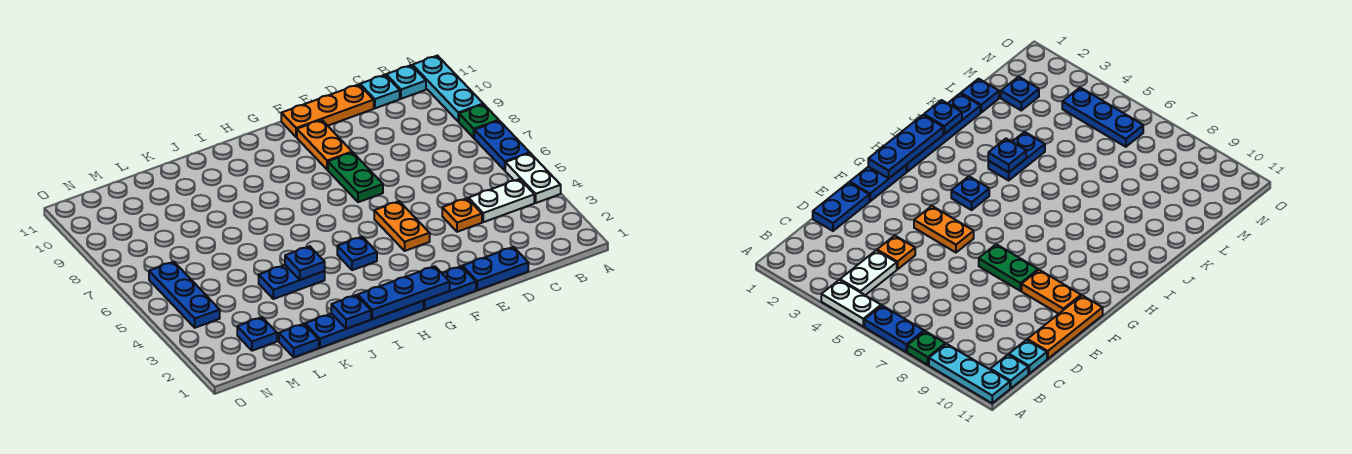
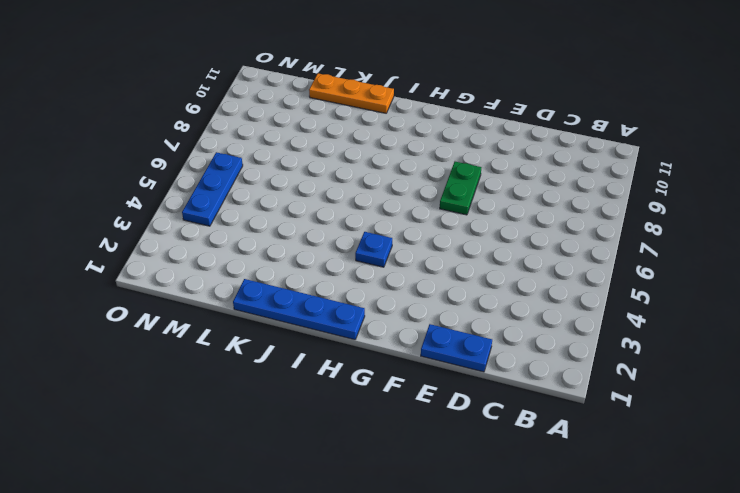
orange 1x3 plate [309,73,394,113] -> orange 1x3 plate moved to [281,84,374,137]
none -> white 1x2 plate [505,153,561,203]
none -> blue 1x2 plate [474,121,530,170]
none -> green 1x1 plate [459,104,499,138]

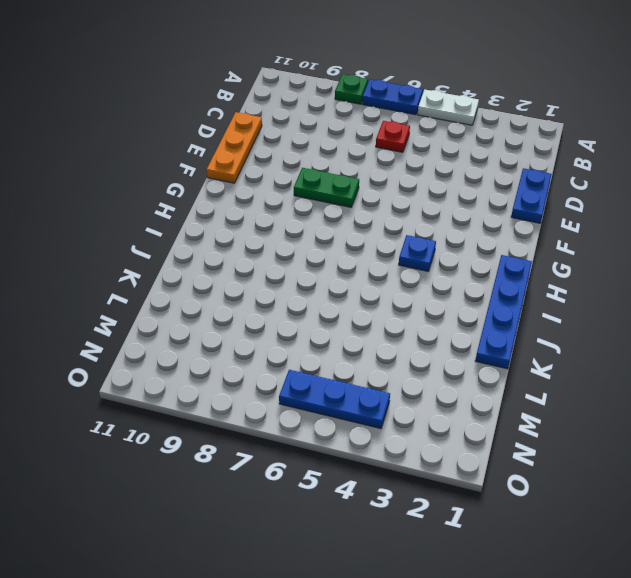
red 1x1 plate [376,121,410,152] -> none
none -> cyan 1x3 plate [413,56,483,122]
none -> white 1x2 plate [468,179,534,222]
none -> cyan 1x1 plate [386,65,426,99]

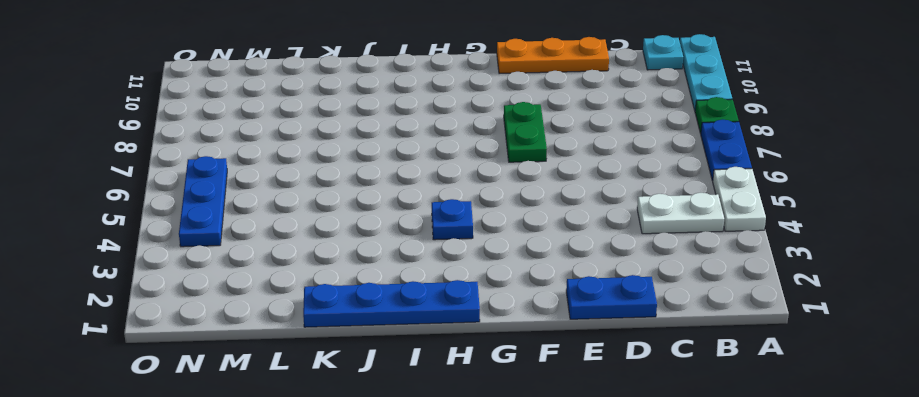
none -> cyan 1x1 plate [360,75,400,108]
none -> orange 1x1 plate [442,198,482,232]
none -> blue 1x2 plate [424,266,476,309]

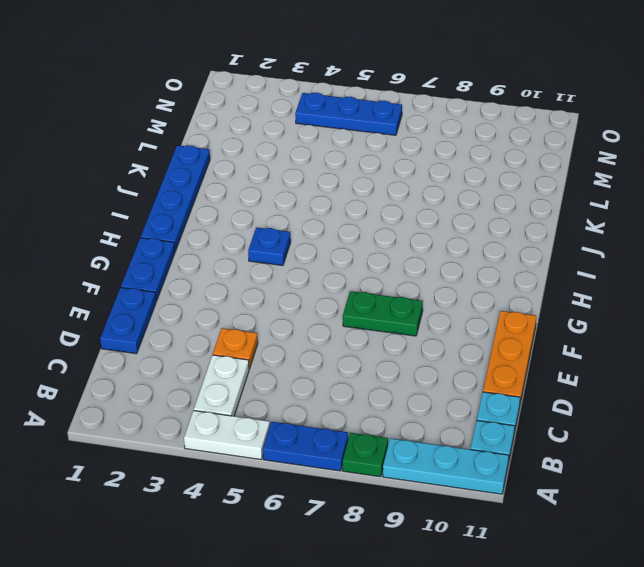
none -> orange 1x2 plate [374,201,430,251]
none -> orange 1x2 plate [297,120,352,170]
none -> blue 1x2 plate [259,265,325,299]

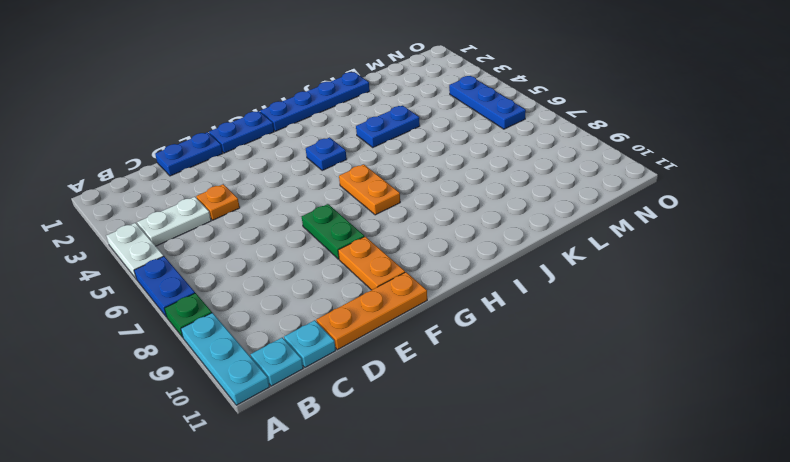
orange 1x2 plate [339,164,400,215] -> orange 1x2 plate moved to [374,201,430,251]
none -> blue 1x1 plate [279,324,319,357]
none -> blue 1x1 plate [237,317,277,351]
none -> blue 1x3 plate [358,266,450,319]

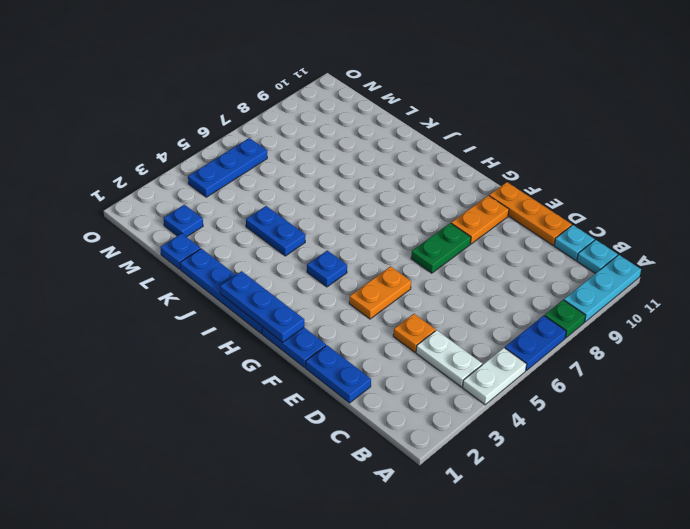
none -> blue 1x1 plate [331,295,371,329]
none -> blue 1x1 plate [285,246,325,280]

